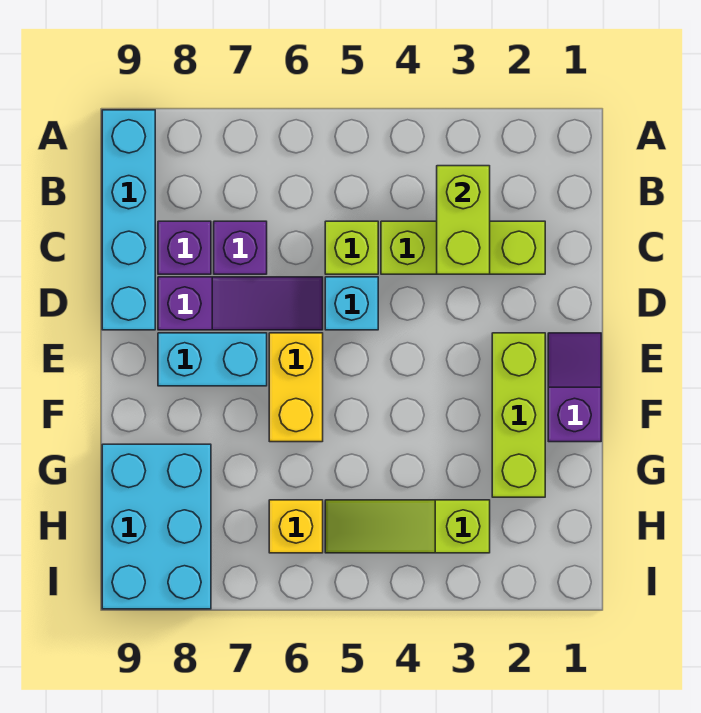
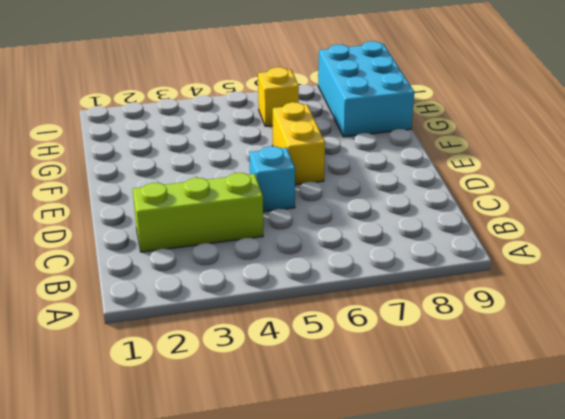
none -> cyan 1x4 brick [102,110,155,330]
none -> lime 1x1 brick [325,221,378,274]
none -> purple 1x1 brick [214,221,267,274]

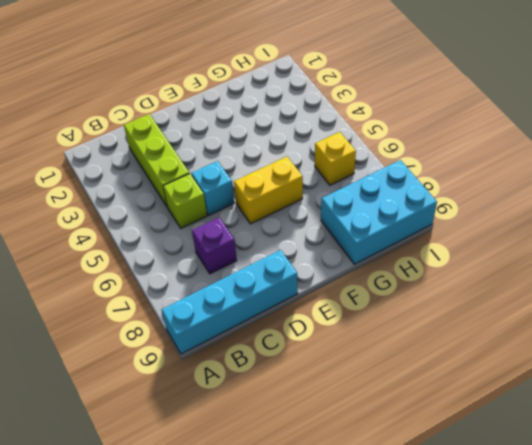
none -> purple 1x1 brick [158,221,211,274]
none -> purple 1x3 slope [158,277,323,330]
none -> purple 1x2 slope [548,333,601,442]

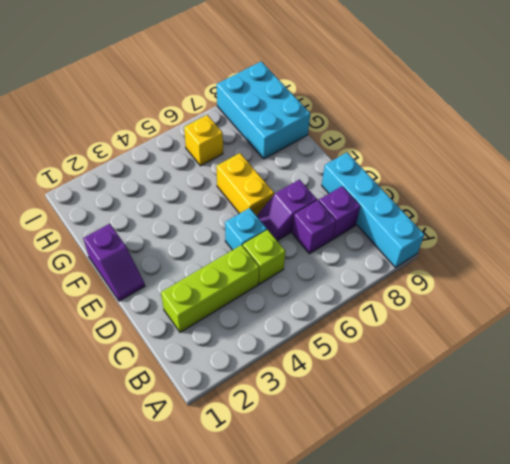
purple 1x2 slope [257,180,317,241] -> purple 1x3 slope [158,277,323,330]
none -> lime 1x3 brick [492,333,545,497]
none -> cyan 1x2 brick [158,333,267,386]
none -> lime 1x3 slope [325,500,490,553]

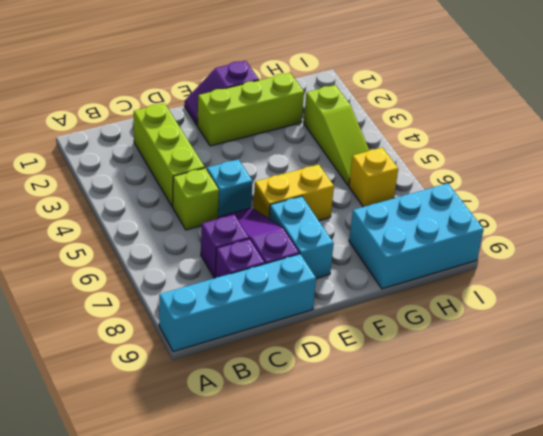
none -> lime 1x2 brick [437,166,490,274]

